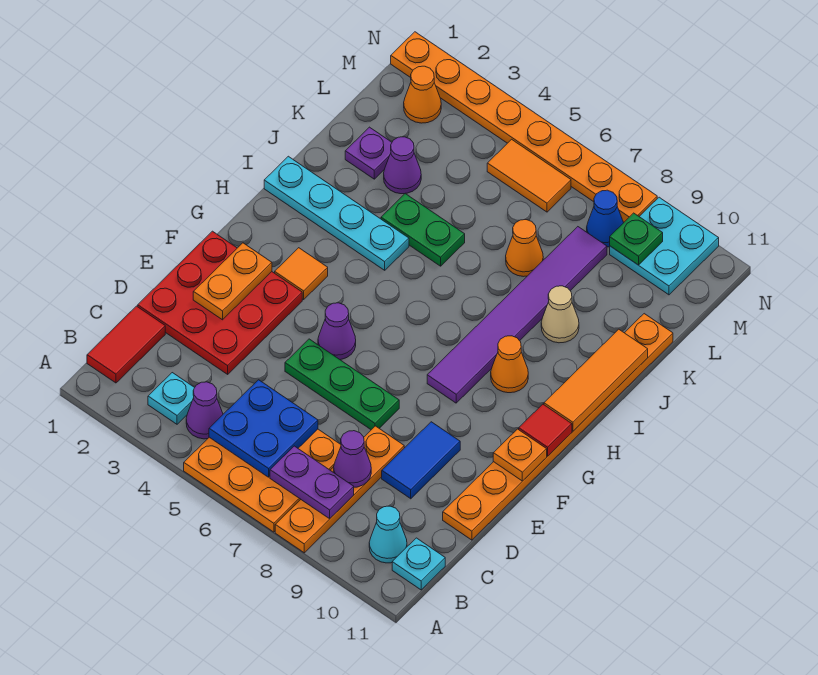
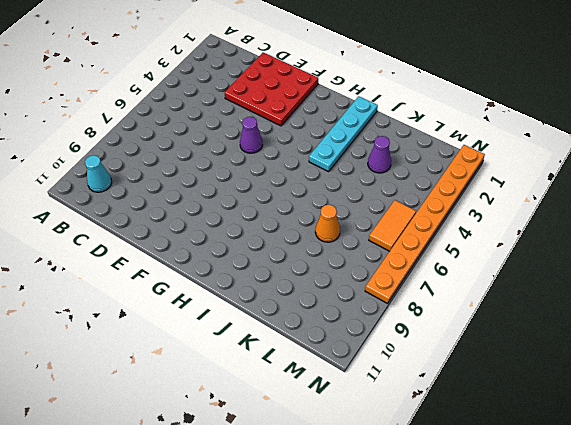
none -> orange 3x3 plate [184,429,341,532]
none -> orange 1x4 plate [275,426,404,553]
none -> red 1x2 tile [87,306,165,383]
none -> cyan 1x1 plate [148,373,195,424]

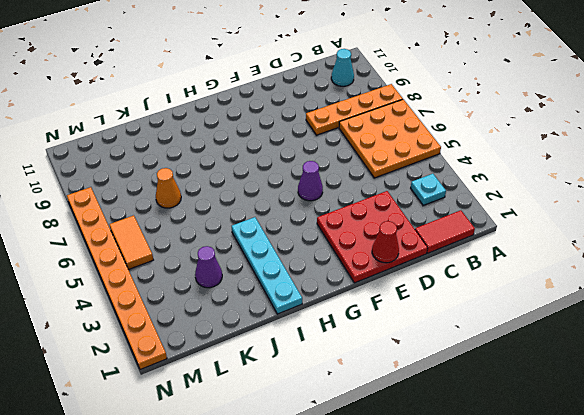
red 1x1 cone [372,221,399,263] -> none
none -> purple 1x1 cone [186,382,223,439]
none -> cyan 1x1 plate [392,538,445,590]
none -> blue 1x2 tile [382,422,460,499]
none -> orange 1x8 plate [443,314,673,540]

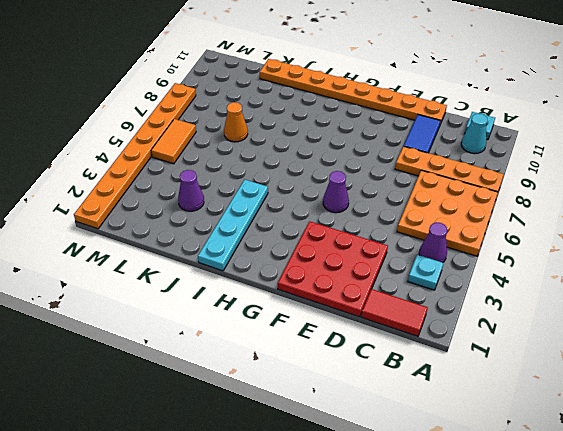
blue 1x2 tile [404,115,441,153] -> blue 1x2 tile turned to [382,422,460,499]
none -> green 1x3 plate [285,339,399,430]
none -> orange 1x1 tile [275,248,328,300]
none -> purple 1x6 tile [427,227,607,403]
none -> orange 1x1 cone [491,336,528,393]

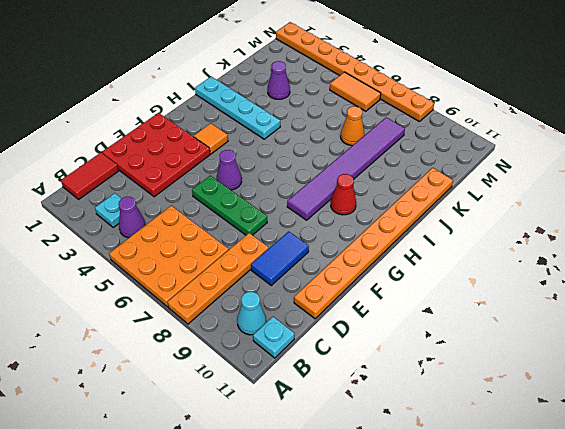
red 1x1 cone [331,174,356,215] -> orange 1x1 cone [491,336,528,393]
none -> green 1x2 plate [381,194,465,266]
none -> tan 1x1 cone [541,286,579,343]
none -> purple 1x1 plate [345,127,392,179]
none -> orange 1x1 cone [404,66,441,123]

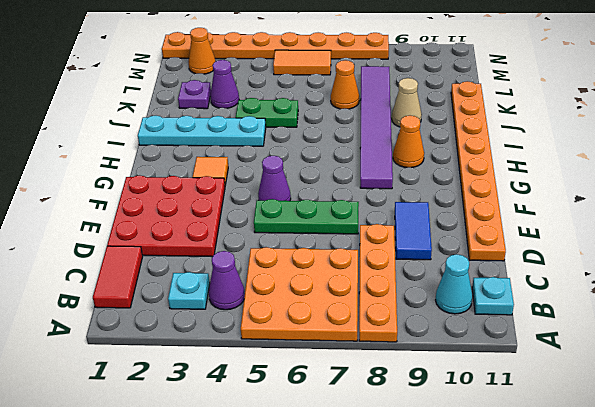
none -> blue 1x1 cone [587,190,624,247]
none -> cyan 2x2 plate [610,197,719,295]
none -> blue 2x2 plate [209,380,318,477]
none -> purple 1x2 plate [270,446,354,519]

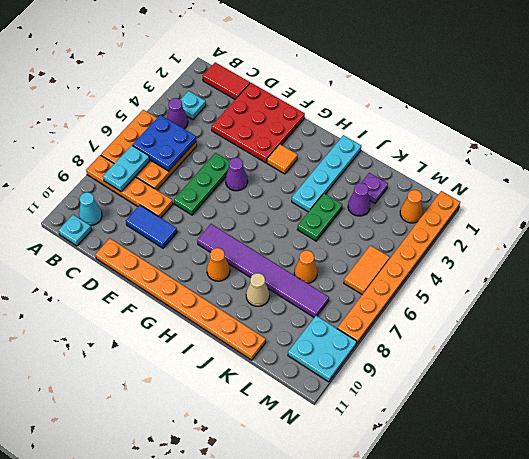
cyan 1x2 plate [103,146,150,191] -> purple 1x2 plate [270,446,354,519]
none -> blue 1x1 cone [587,190,624,247]
none -> purple 1x1 cone [334,431,371,487]
none -> orange 1x2 plate [193,243,272,320]
none -> orange 1x1 plate [493,429,547,481]

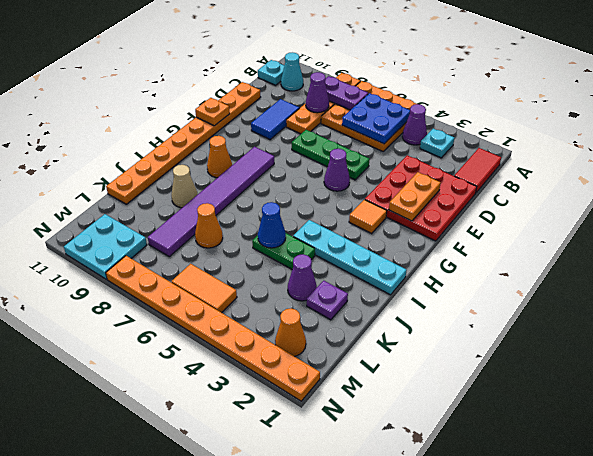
blue 1x1 cone [258,202,286,248] -> blue 1x1 cone moved to [587,190,624,247]
none -> red 1x1 tile [519,404,572,456]
none -> orange 1x3 tile [544,329,648,431]
none -> green 1x1 plate [610,213,663,265]

